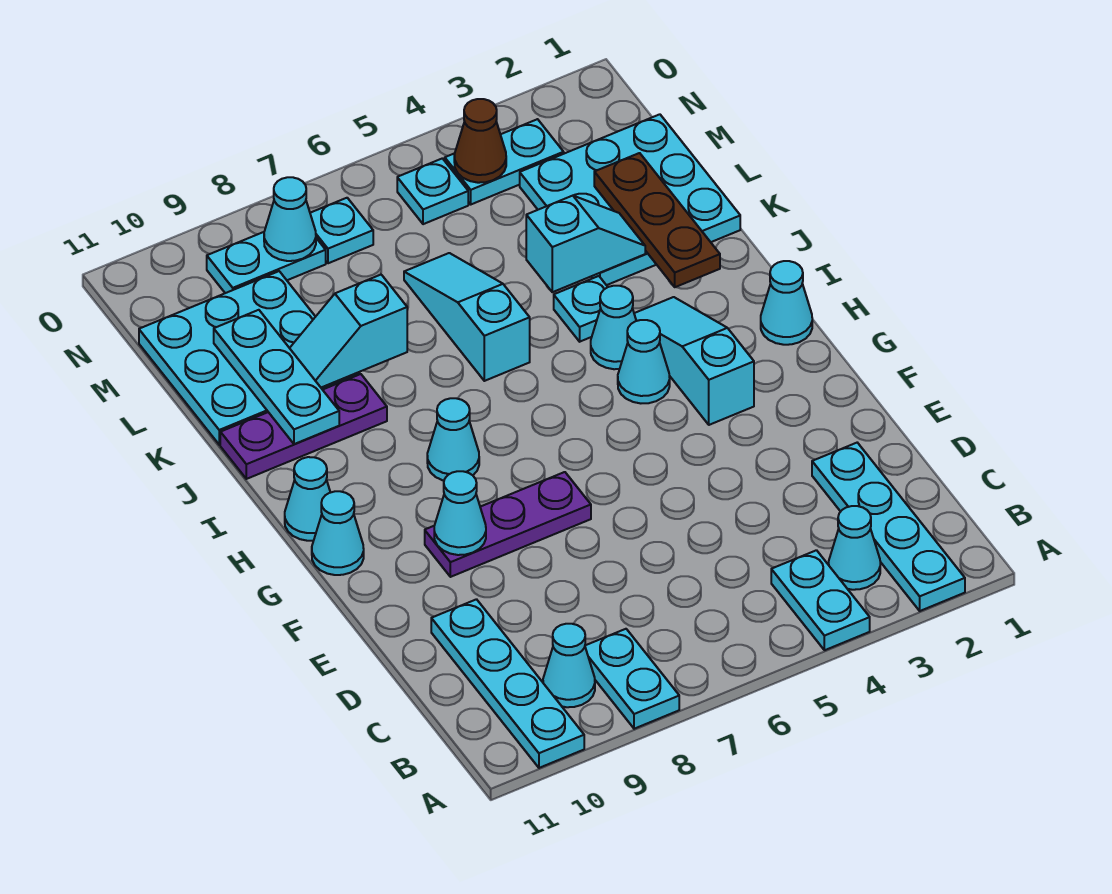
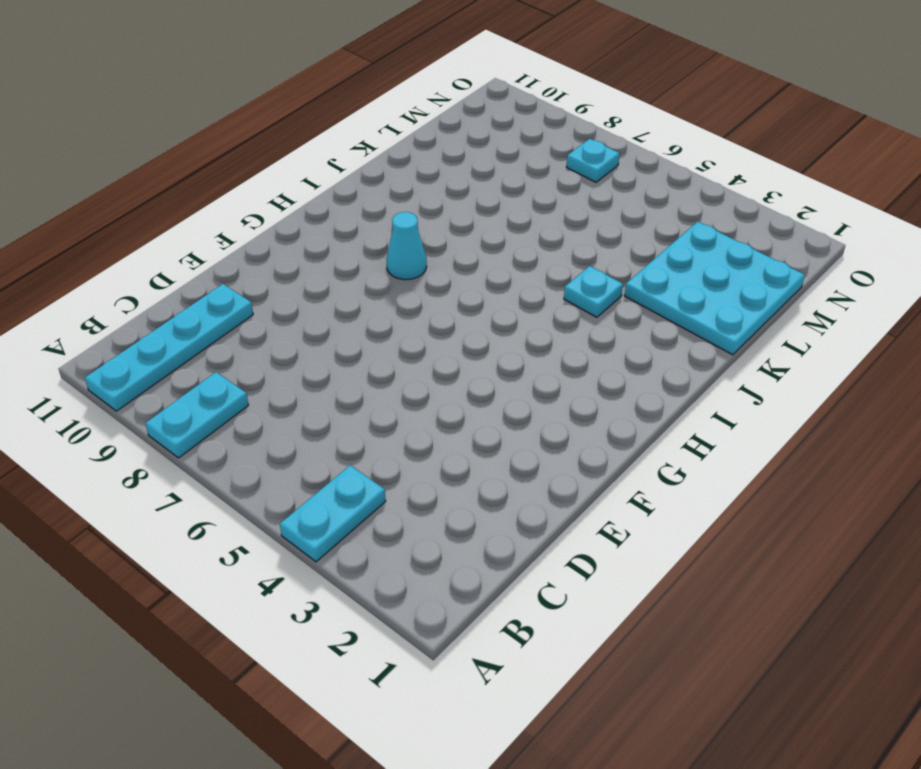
none -> cyan 1x4 plate [812,443,965,611]
none -> cyan 1x1 cone [829,506,880,590]
none -> cyan 1x1 cone [543,624,595,707]
none -> purple 1x3 plate [425,472,591,577]

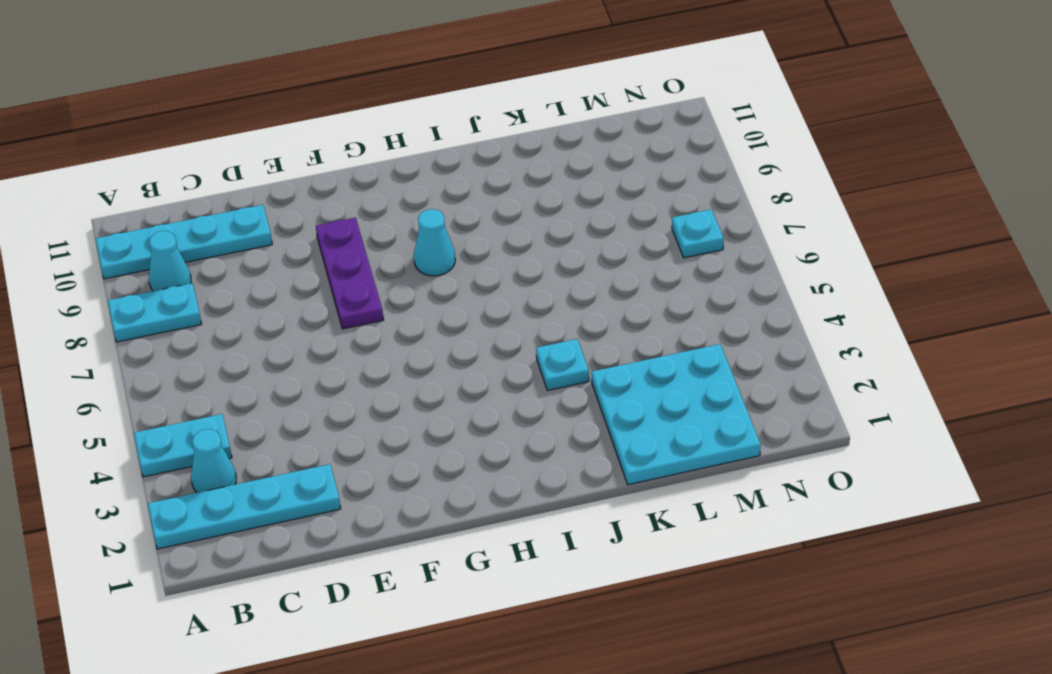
none -> cyan 1x3 slope [634,297,754,425]
none -> cyan 1x1 cone [312,491,364,575]
none -> cyan 1x1 cone [761,261,812,345]
none -> cyan 1x1 cone [618,320,670,403]

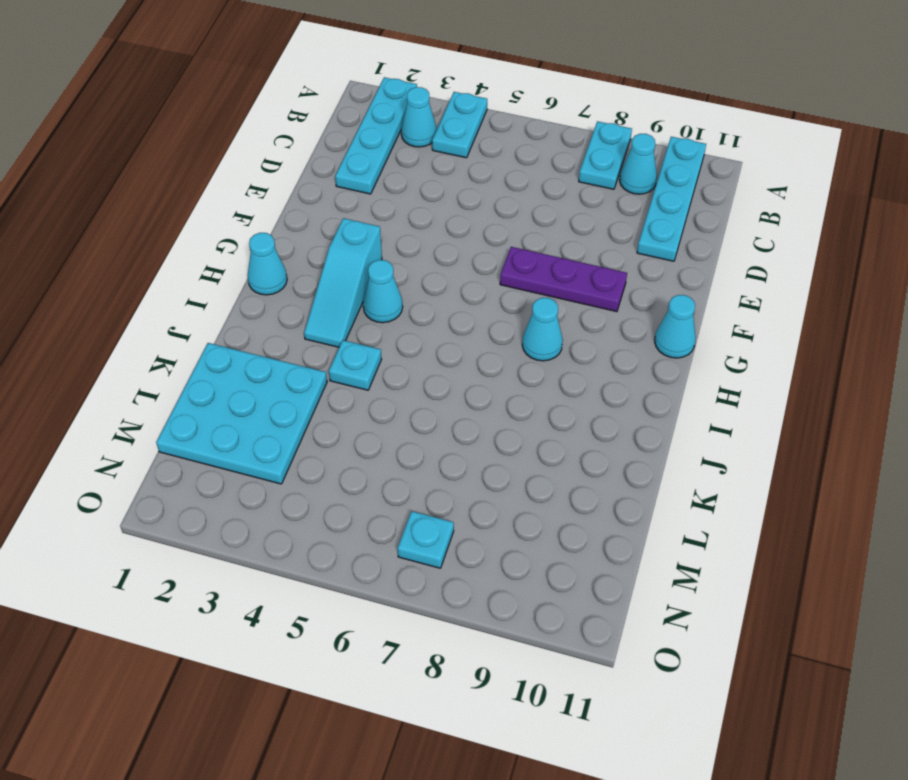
none -> cyan 1x1 cone [285,457,330,541]
none -> cyan 1x1 cone [591,286,636,369]
none -> cyan 1x3 slope [404,253,530,381]
none -> purple 1x3 plate [220,374,387,479]

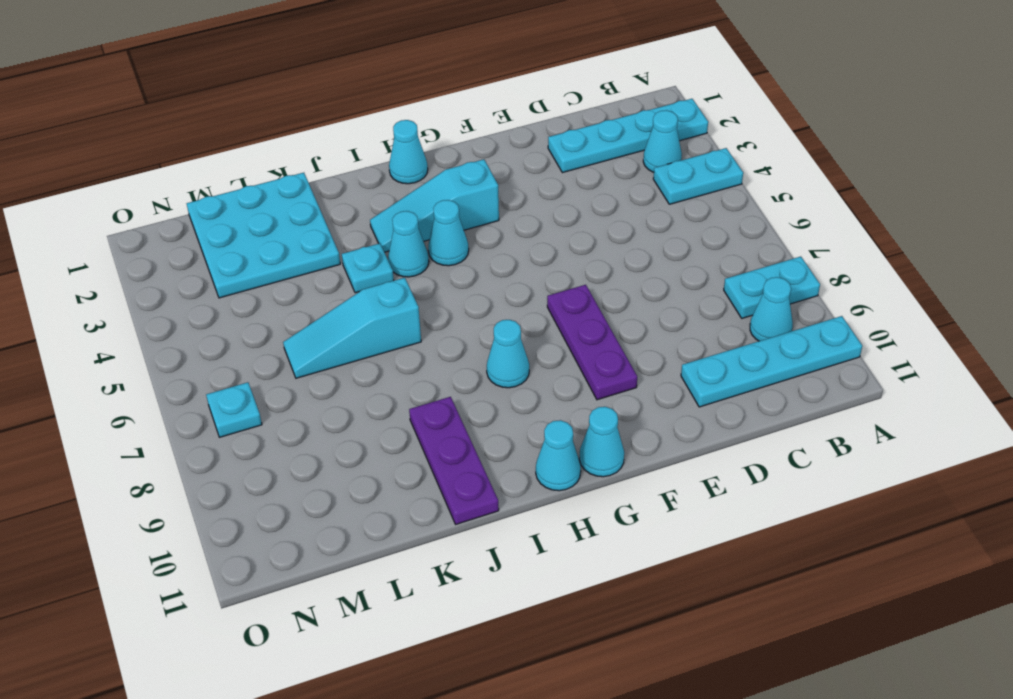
none -> cyan 3x3 plate [139,271,360,445]
none -> cyan 1x2 plate [445,119,564,204]
none -> cyan 1x1 plate [397,158,468,224]
none -> cyan 1x2 plate [207,232,326,293]

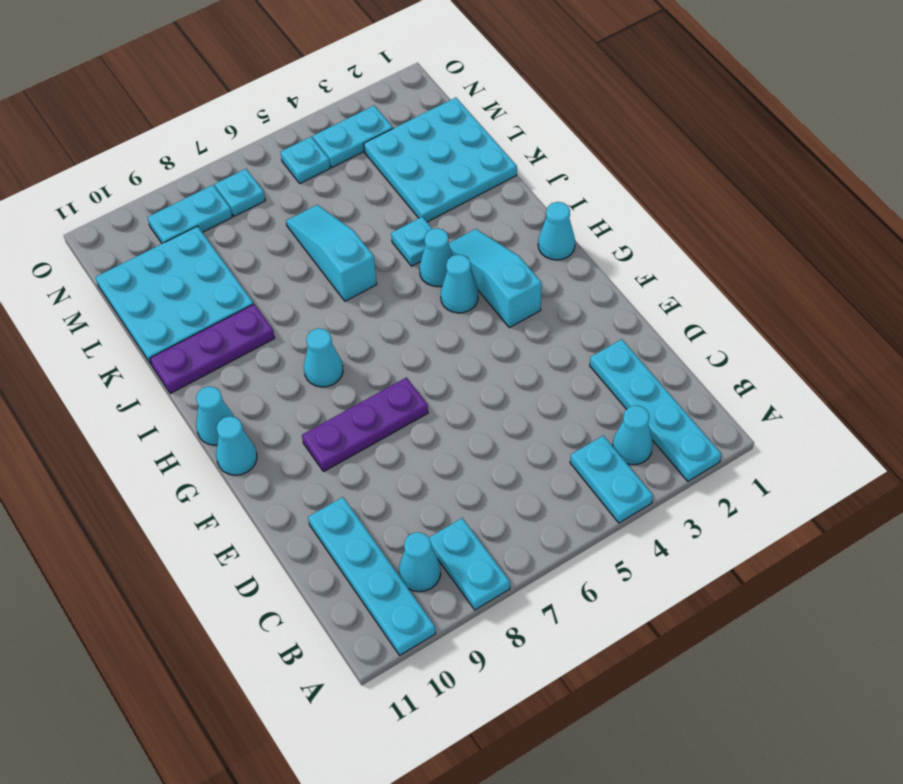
none -> cyan 1x1 cone [434,471,486,555]
none -> brown 1x3 plate [594,153,720,287]
none -> cyan 1x3 plate [214,310,339,444]
none -> cyan 1x2 slope [526,196,645,292]

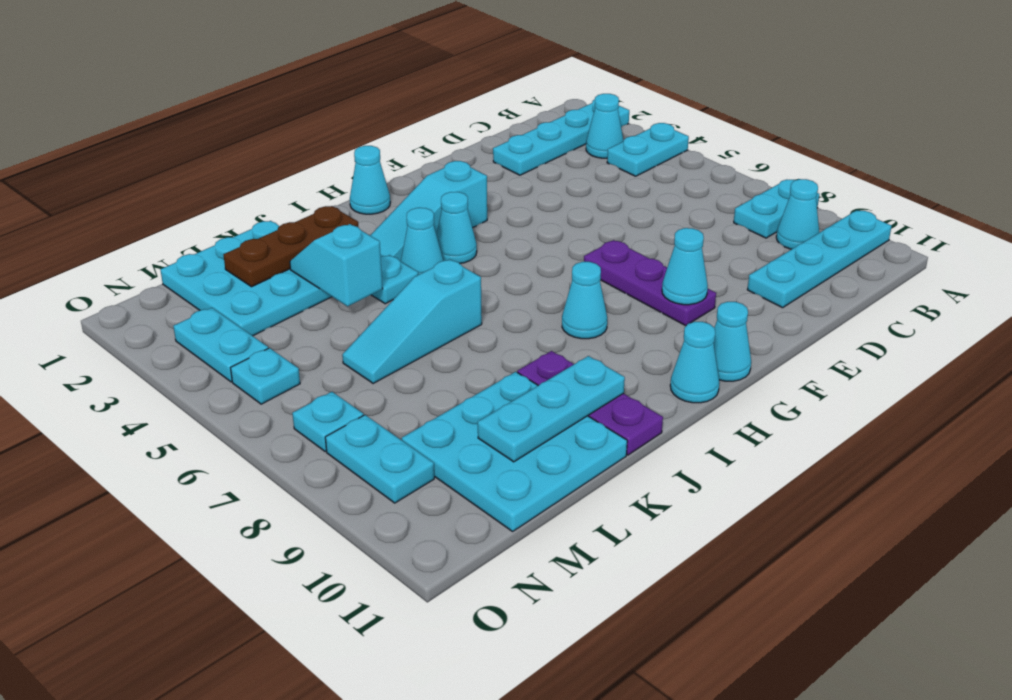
none -> cyan 1x2 slope [290,275,407,387]
none -> brown 1x1 cone [454,99,506,183]
none -> cyan 1x1 cone [264,177,316,261]

